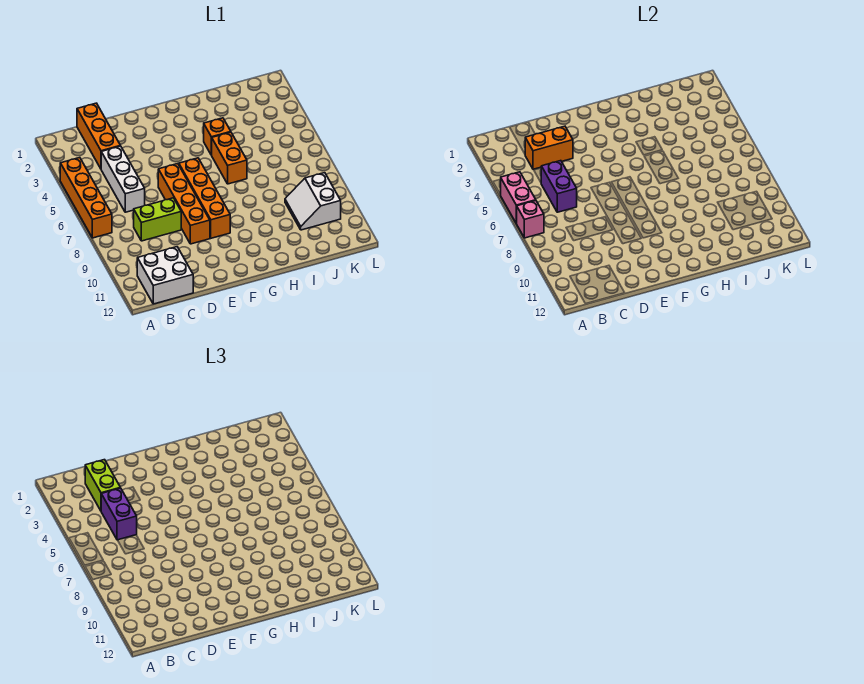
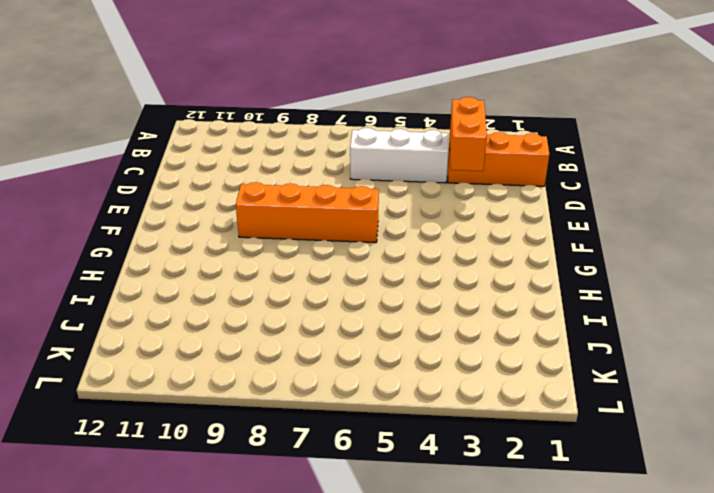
none -> orange 1x4 brick [60,158,112,238]
none -> white 2x2 brick [137,247,193,304]
none -> lime 1x2 brick [134,198,181,241]

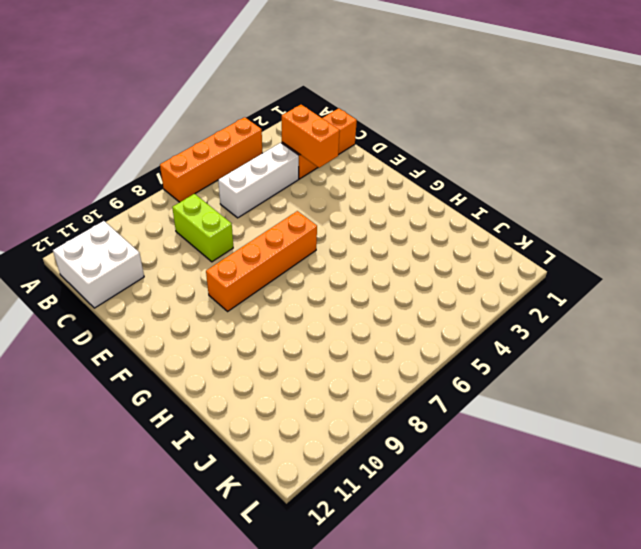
none -> orange 1x4 brick [158,164,210,244]
none -> orange 1x1 brick [204,118,231,155]
none -> orange 1x2 brick [212,132,247,184]

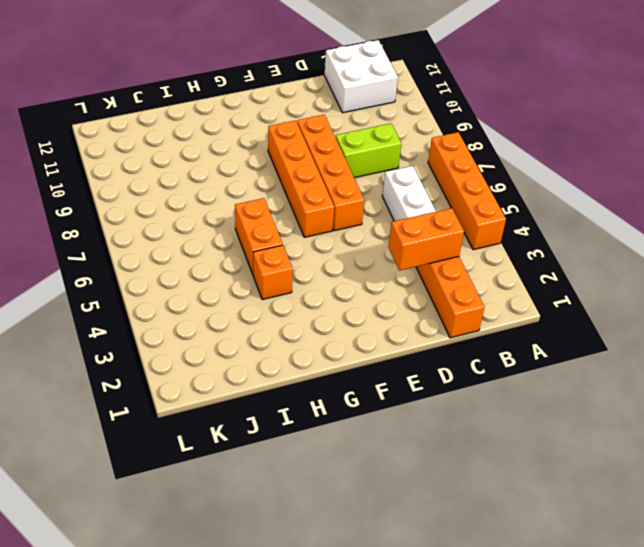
none -> white 2x2 slope [285,173,341,230]
none -> pink 1x2 brick [501,172,536,223]
none -> pink 1x1 brick [516,201,544,238]

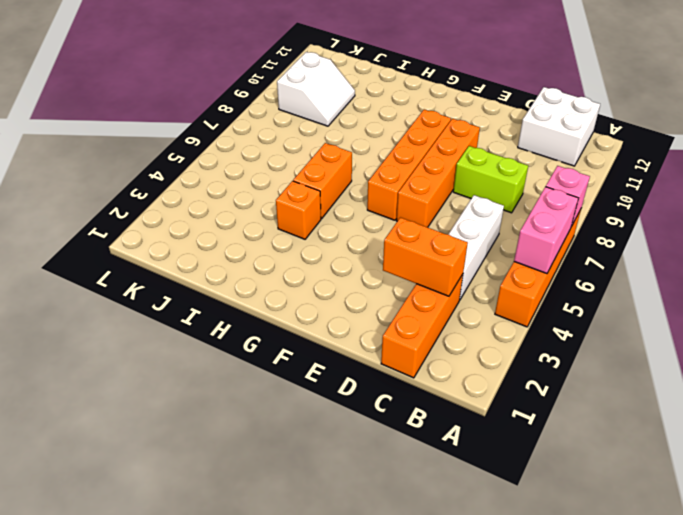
none -> purple 1x2 brick [541,161,577,212]
none -> lime 1x2 brick [85,460,120,511]
none -> purple 1x2 brick [101,488,137,540]

